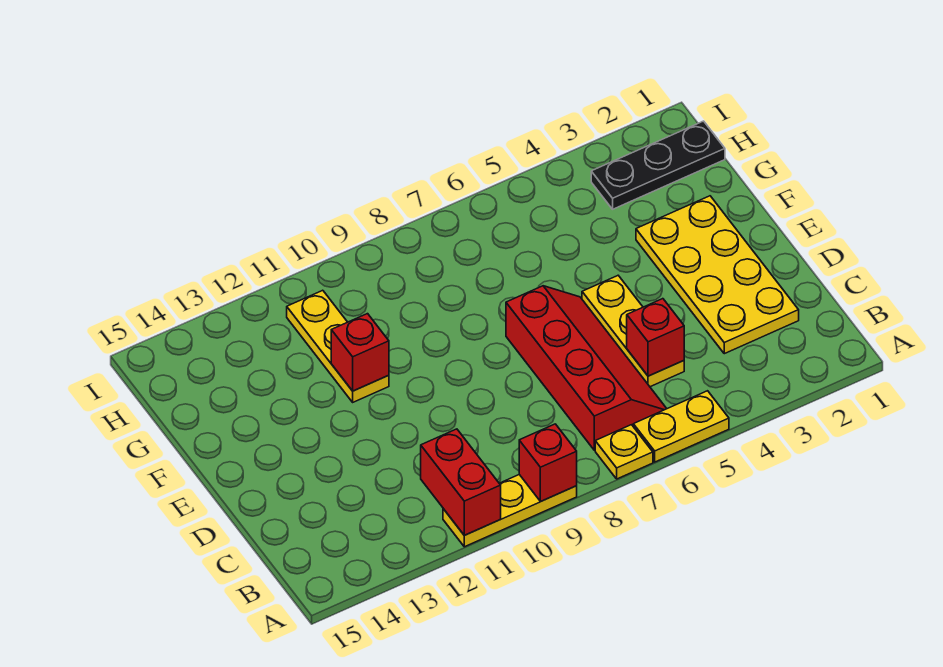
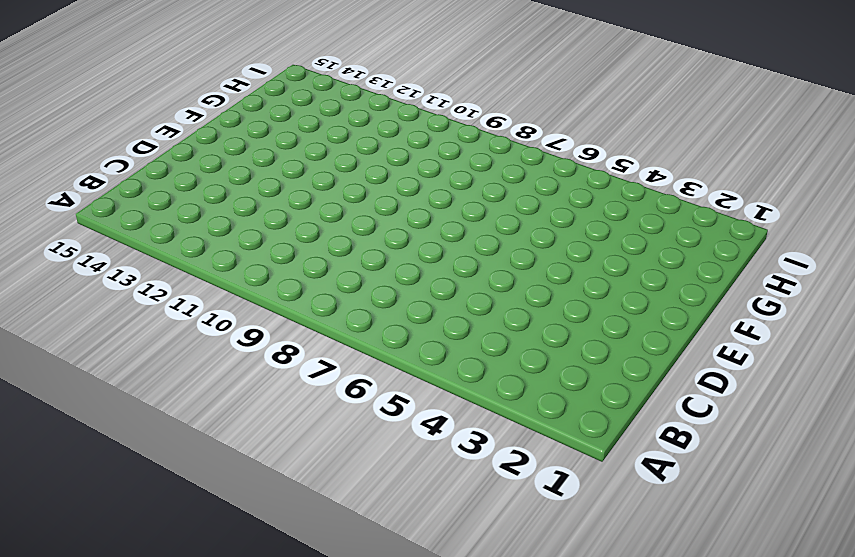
none -> yellow 1x2 plate [633,391,729,462]
none -> yellow 1x1 plate [595,425,653,479]
none -> yellow 1x3 plate [443,475,577,547]

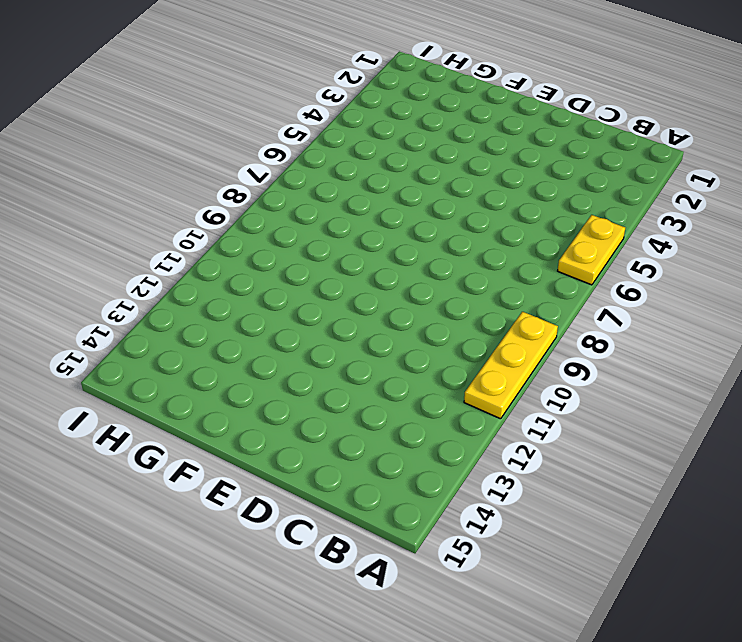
none -> yellow 1x1 plate [595,425,653,479]
none -> red 2x4 slope [506,286,667,450]
none -> yellow 2x4 plate [636,196,799,354]

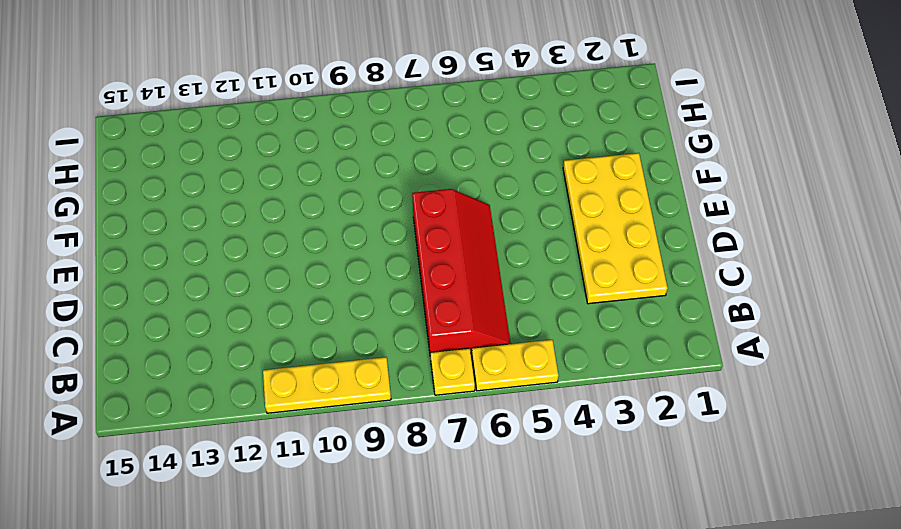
none -> yellow 1x3 plate [582,276,684,387]
none -> yellow 1x3 plate [287,290,389,402]
none -> black 1x3 plate [591,121,725,209]

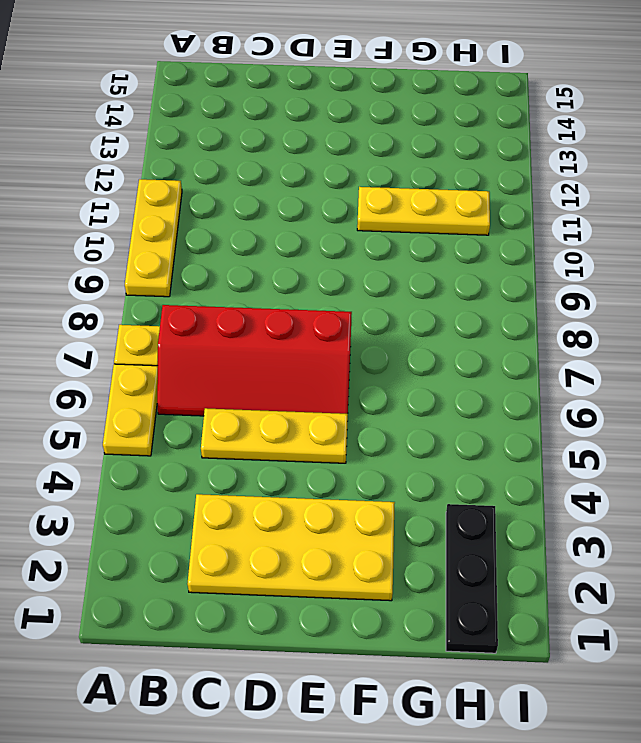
none -> red 1x1 brick [519,424,577,501]
none -> red 1x2 brick [421,429,501,535]
none -> red 1x1 brick [627,299,684,376]

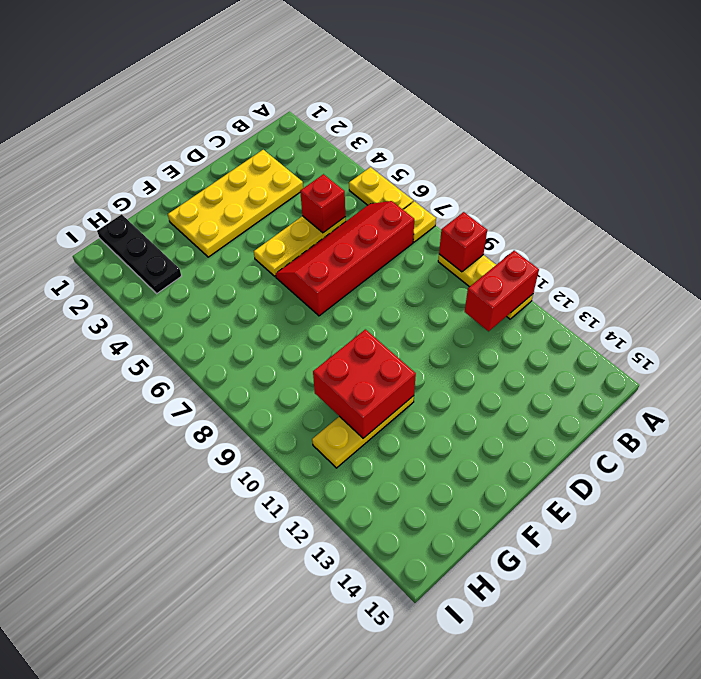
red 2x2 brick [313,329,416,438] -> red 1x1 brick [331,314,389,391]

